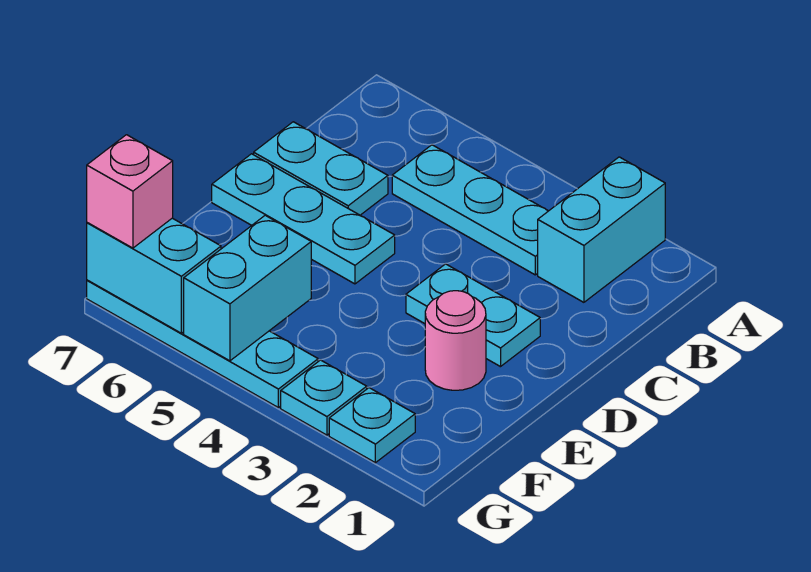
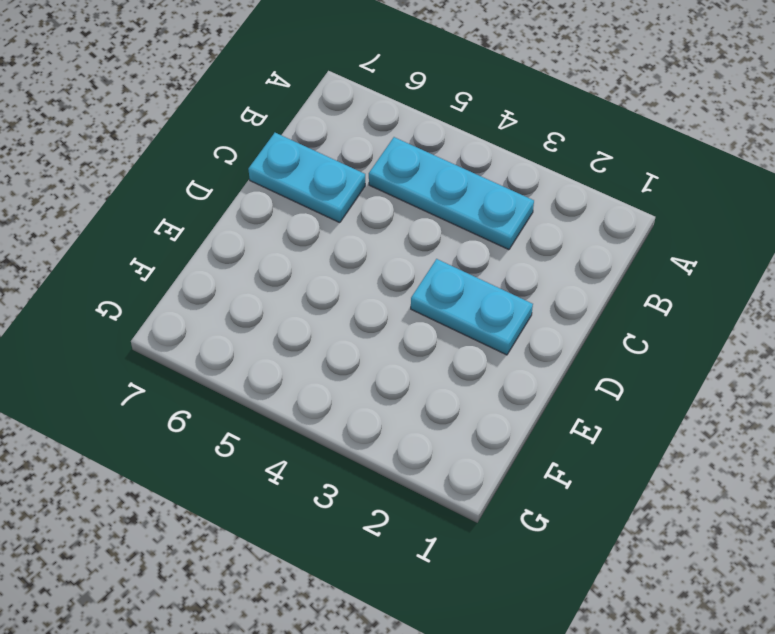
none -> cyan 1x2 brick [538,157,665,302]
none -> cyan 1x3 plate [212,154,395,284]
none -> pink 1x1 round brick [425,291,486,390]

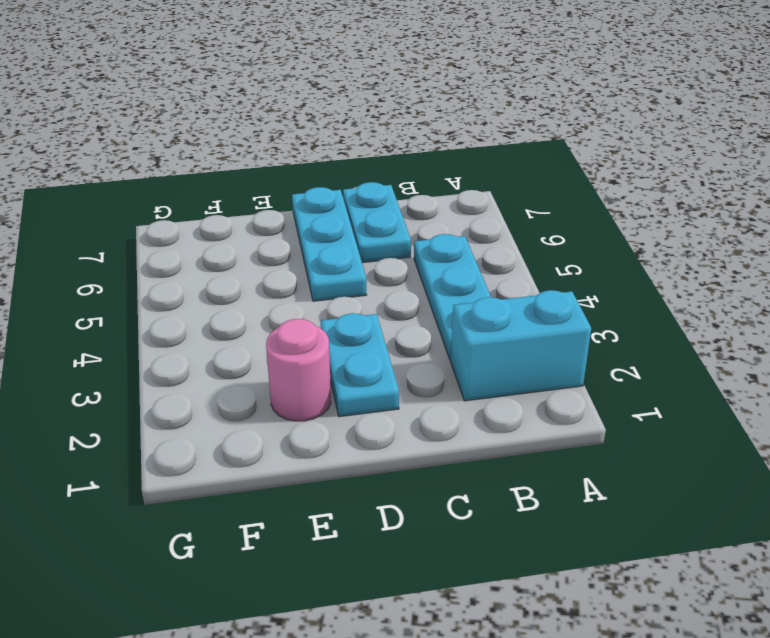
none -> cyan 1x1 plate [329,388,415,463]
none -> cyan 1x1 plate [281,360,367,435]
none -> cyan 1x4 plate [87,280,318,408]

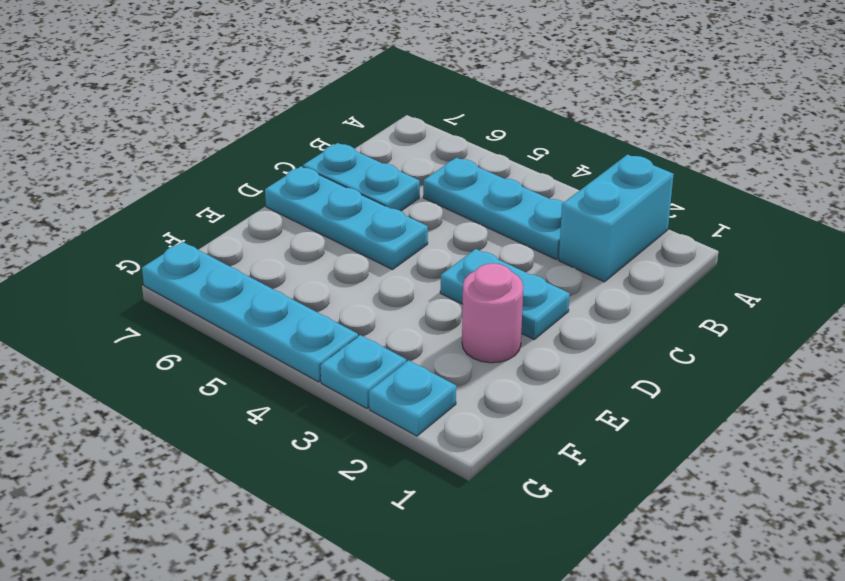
none -> cyan 1x2 brick [184,215,311,361]
none -> cyan 1x2 brick [87,218,221,333]
none -> pink 1x1 brick [87,135,173,248]

